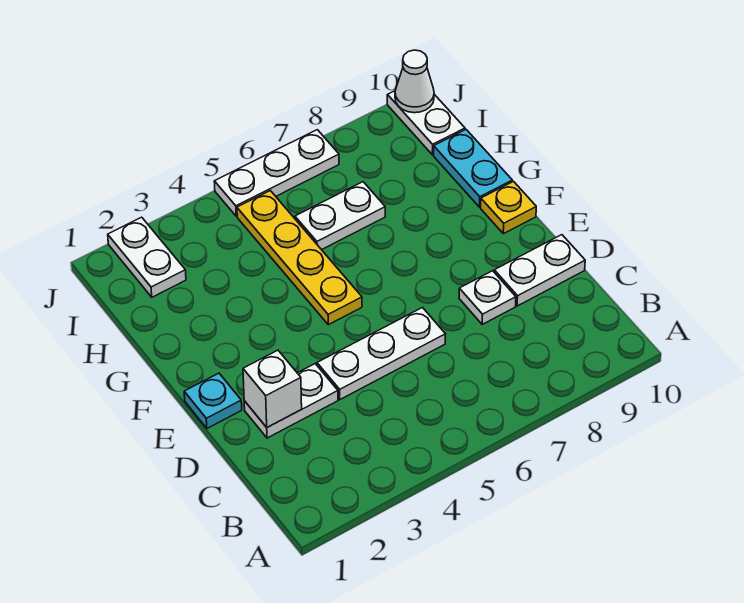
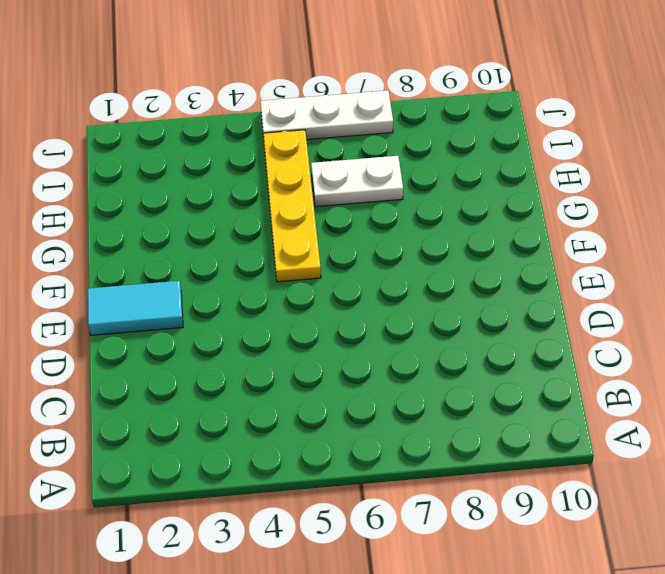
cyan 1x2 tile [88,281,183,335] -> cyan 1x1 plate [184,373,242,428]
none -> white 1x2 plate [244,364,338,438]
none -> white 1x3 plate [317,308,445,399]
none -> white 1x1 plate [459,271,516,324]

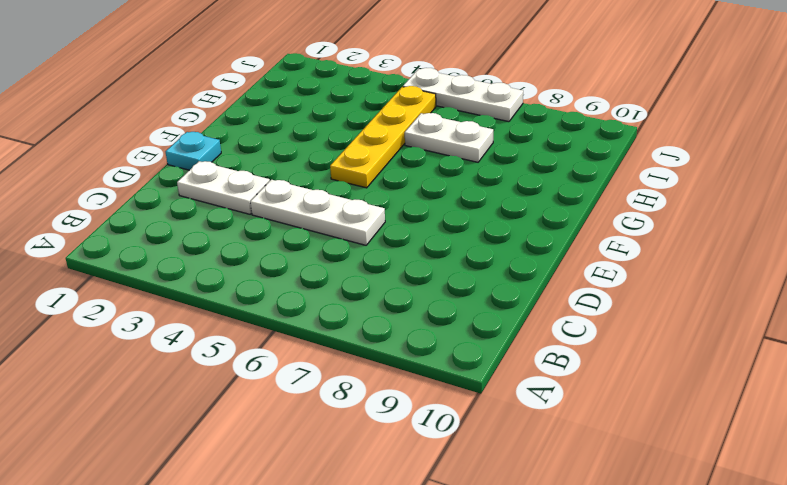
none -> white 1x1 plate [459,271,516,324]
none -> white 1x2 plate [494,235,585,306]
none -> yellow 1x1 plate [481,181,536,234]

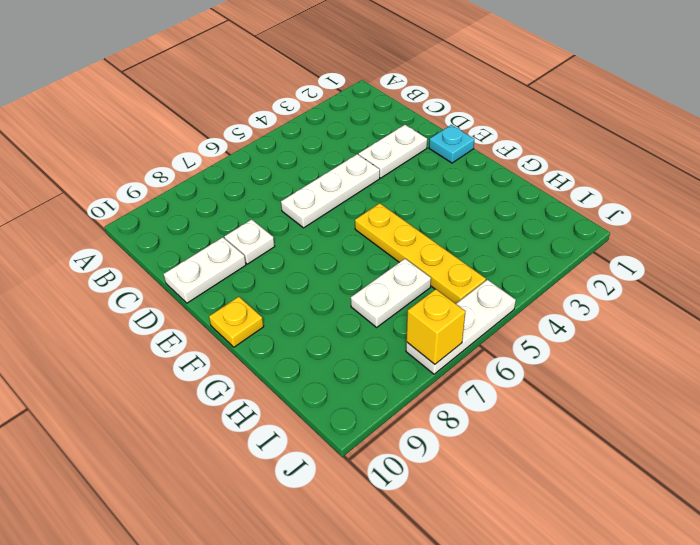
yellow 1x1 brick [406,289,466,364] -> none
none -> cyan 1x2 plate [434,130,512,207]
none -> white 1x2 plate [108,217,186,297]
none -> white 1x2 plate [387,91,465,155]

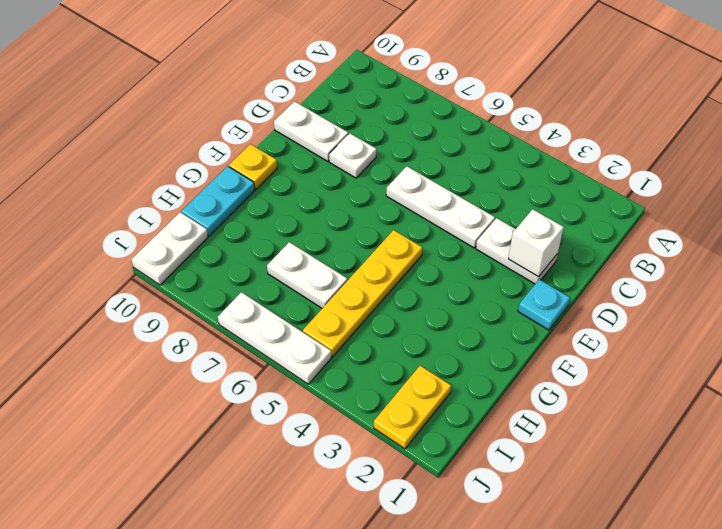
yellow 1x2 plate [374,366,451,449] -> white 1x2 plate [108,217,186,297]
none -> white 1x1 cone [395,50,434,113]

